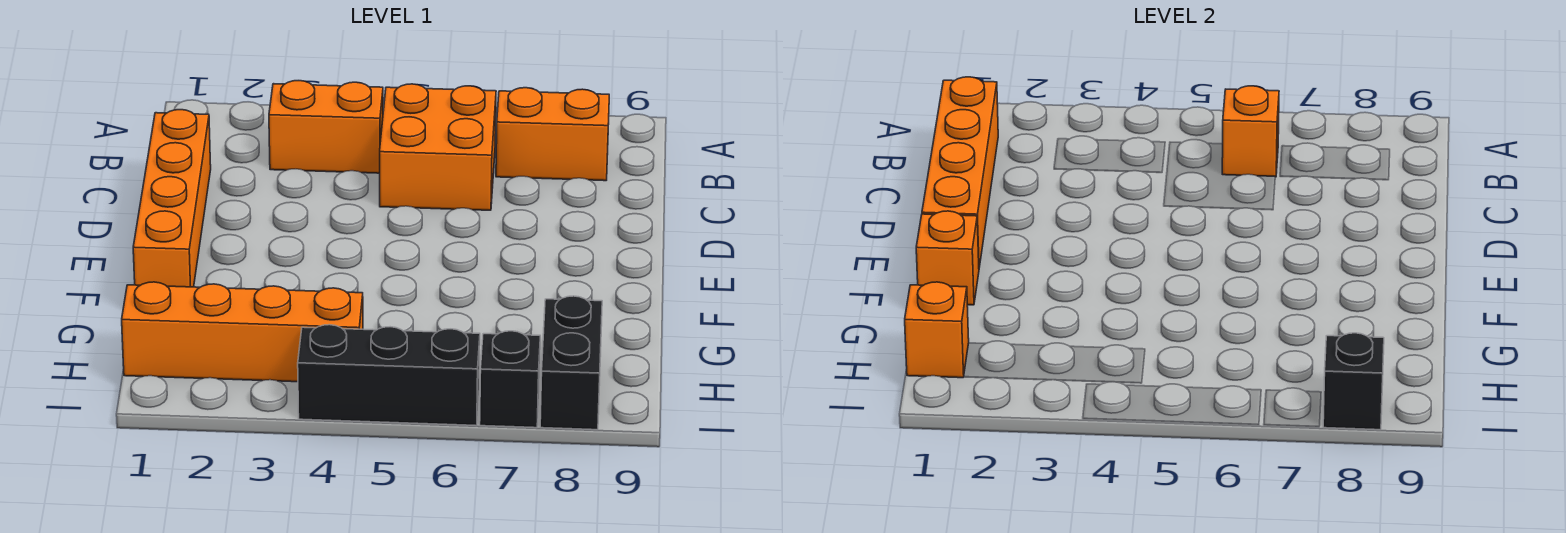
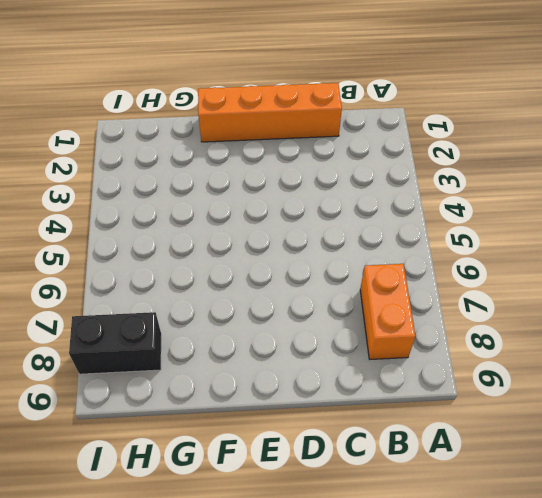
none -> orange 1x2 brick [269,81,383,173]
none -> orange 2x2 brick [380,84,496,210]
none -> orange 1x4 brick [122,282,363,382]

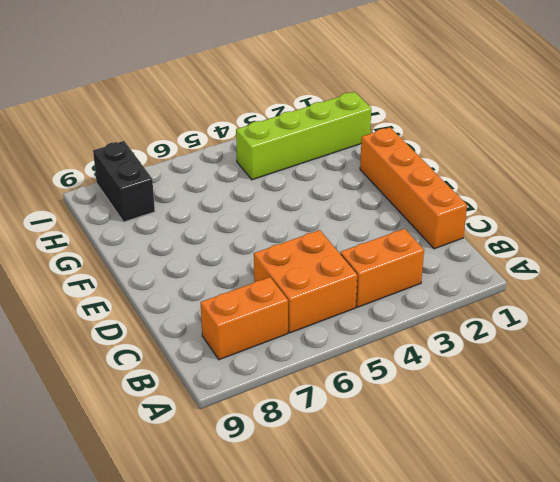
lime 1x4 brick [236,92,371,180] -> orange 1x4 brick [122,282,363,382]
none -> black 1x3 brick [298,325,480,426]
none -> black 1x1 brick [480,331,540,428]
none -> orange 1x4 brick [922,77,998,267]

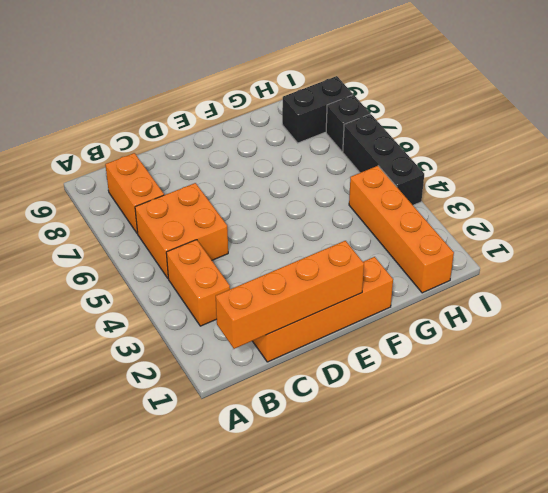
none -> orange 1x1 brick [1222,86,1279,177]
none -> orange 1x1 brick [916,211,979,305]
none -> orange 1x1 brick [905,282,969,378]

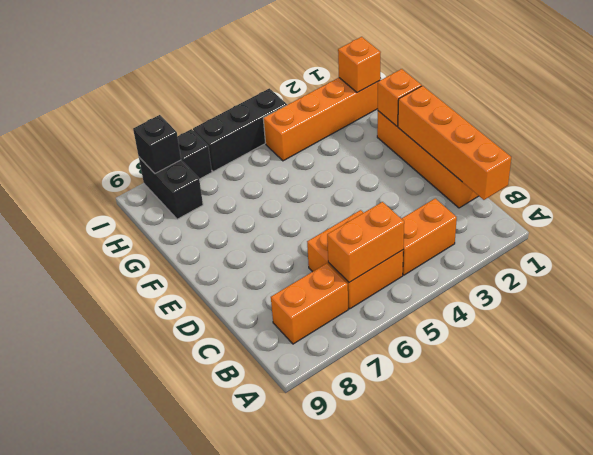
orange 1x2 brick [327,202,404,282] -> orange 1x1 brick [1222,86,1279,177]

